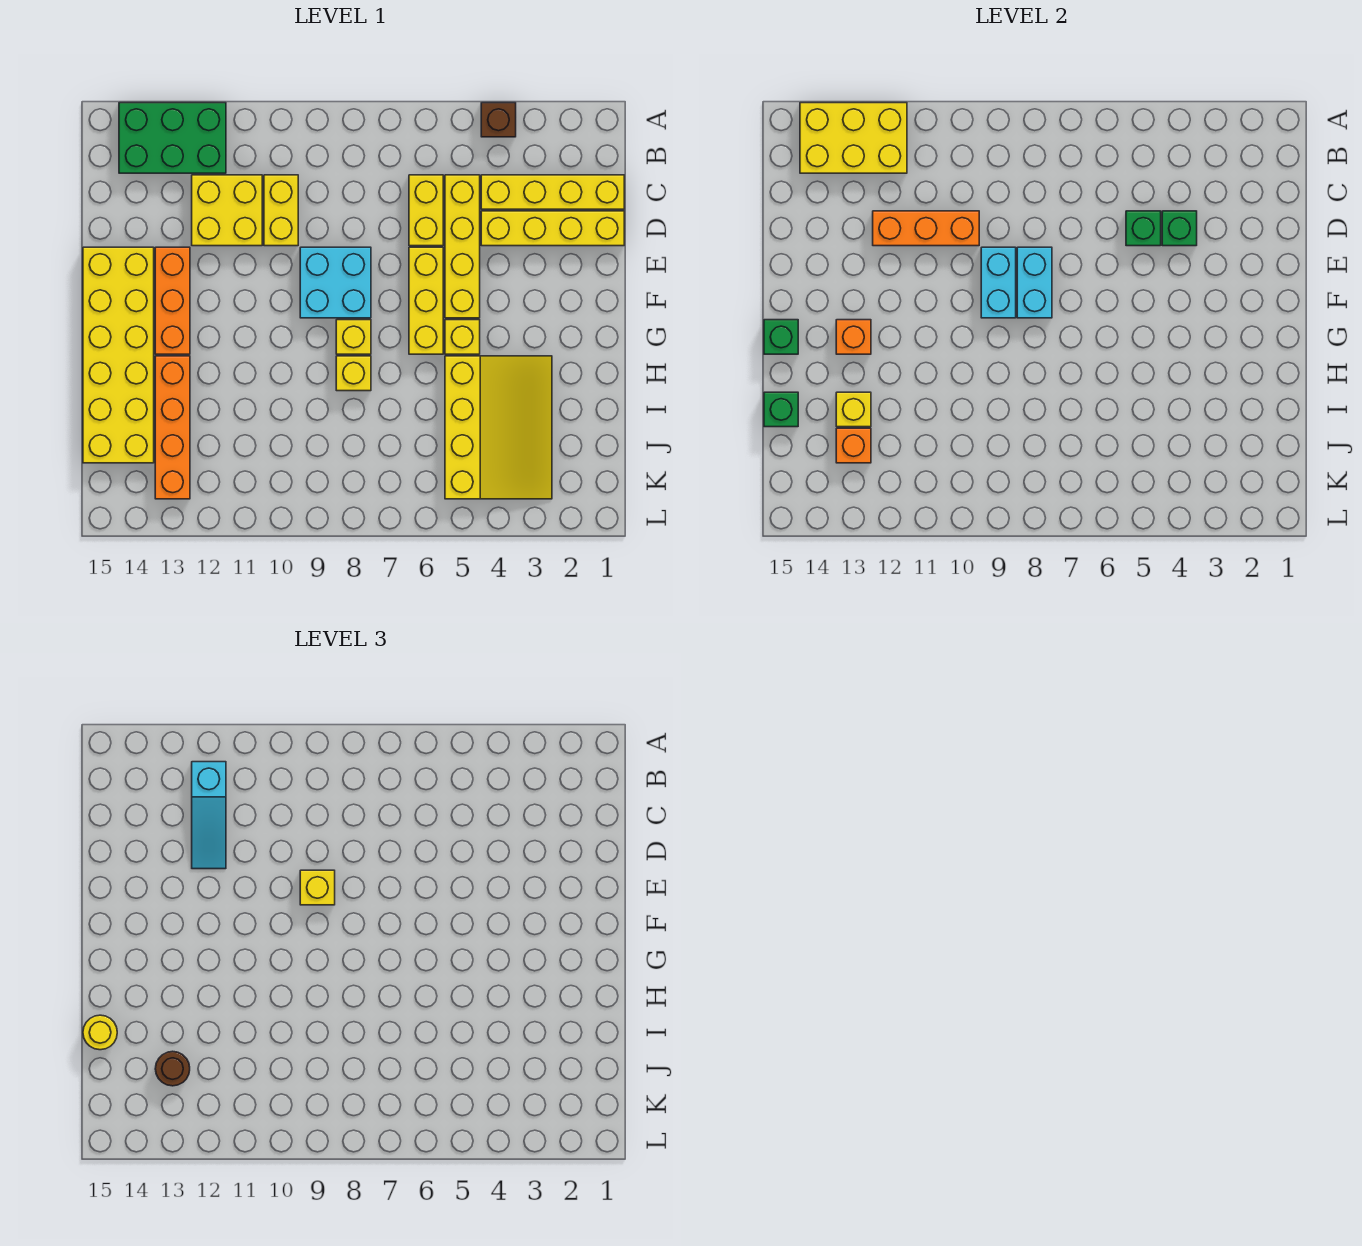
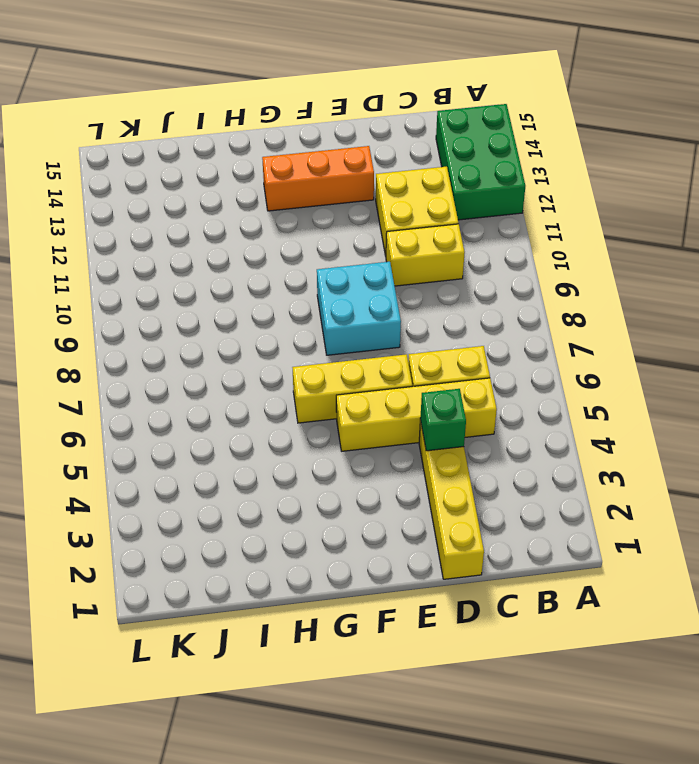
none -> brown 1x1 brick [481,103,516,137]
none -> yellow 1x4 brick [481,175,624,209]
none -> yellow 2x6 brick [83,247,154,463]
none -> yellow 1x1 brick [445,320,480,354]

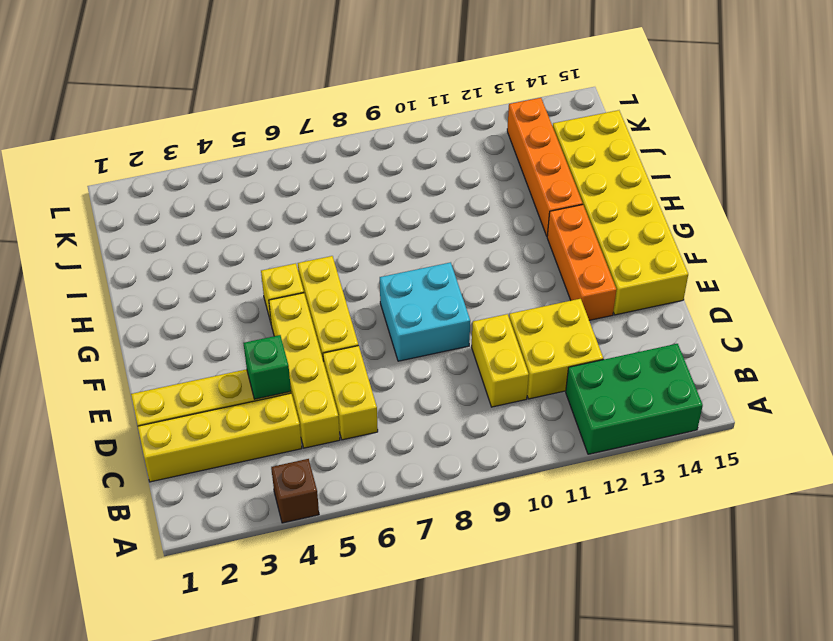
none -> yellow 1x1 brick [336,320,371,354]
none -> yellow 3x4 slope [445,356,552,499]
none -> yellow 1x1 brick [336,356,371,391]
none -> yellow 2x3 brick [800,103,907,173]

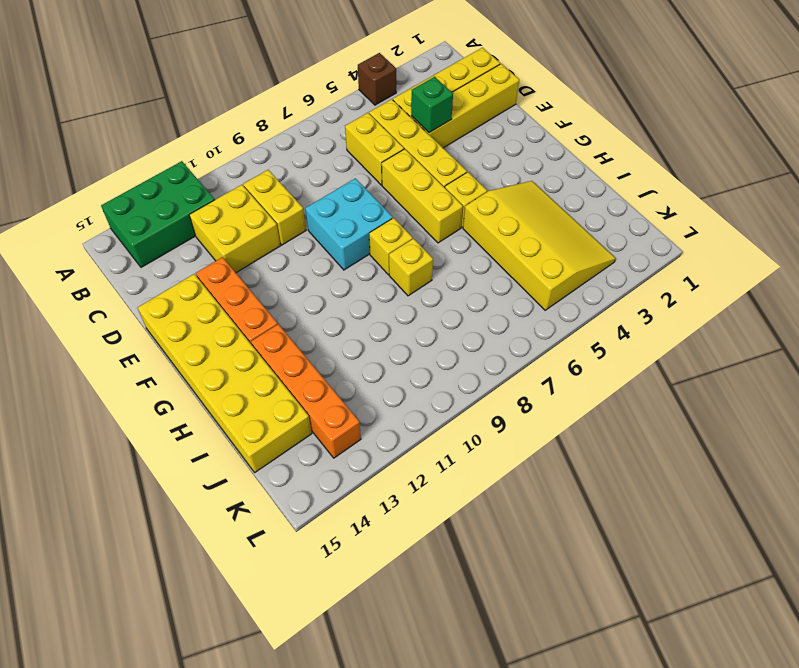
none -> yellow 2x3 brick [800,103,907,173]
none -> green 1x1 brick [1126,211,1161,246]
none -> orange 1x3 brick [873,211,979,246]
none -> cyan 1x2 brick [1017,247,1052,318]

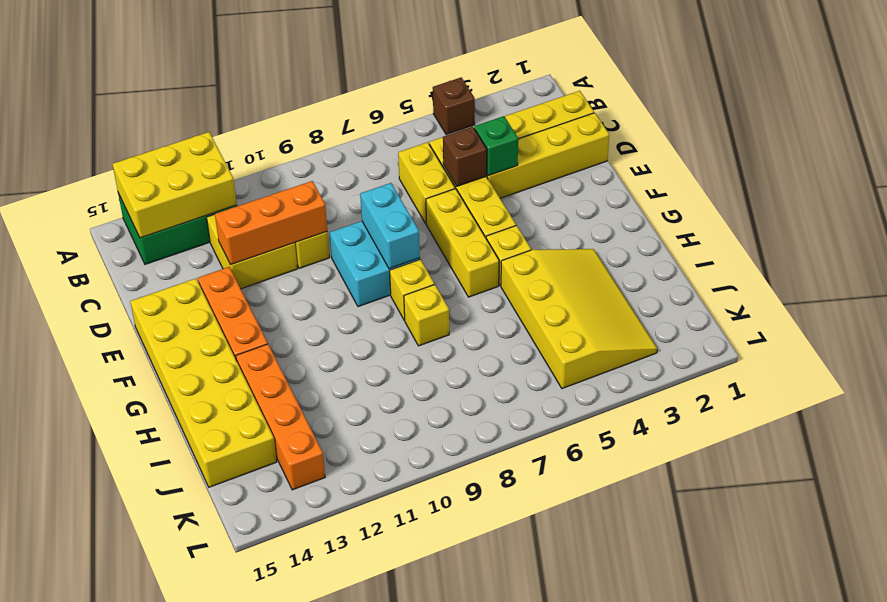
brown 1x1 brick [443,127,487,186] -> green 1x1 brick [1126,211,1161,246]
none -> cyan 1x2 brick [981,247,1016,318]
none -> orange 1x1 brick [836,320,871,354]
none -> green 1x1 brick [764,320,798,354]
none -> yellow 1x1 brick [836,392,871,427]

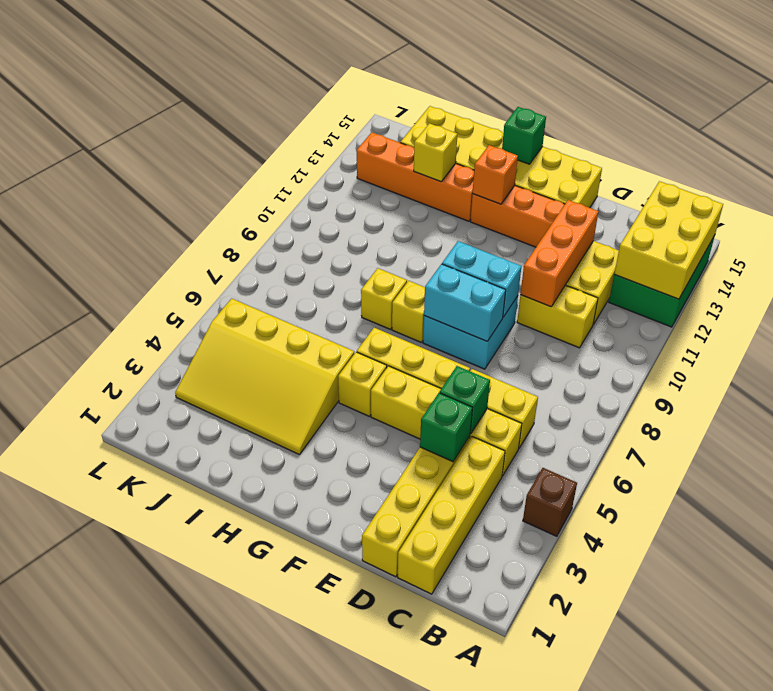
none -> green 1x1 brick [764,392,798,427]
none -> orange 1x1 brick [836,428,871,463]
none -> cyan 1x3 slope [192,762,226,869]
none -> yellow 1x1 brick [300,870,335,905]

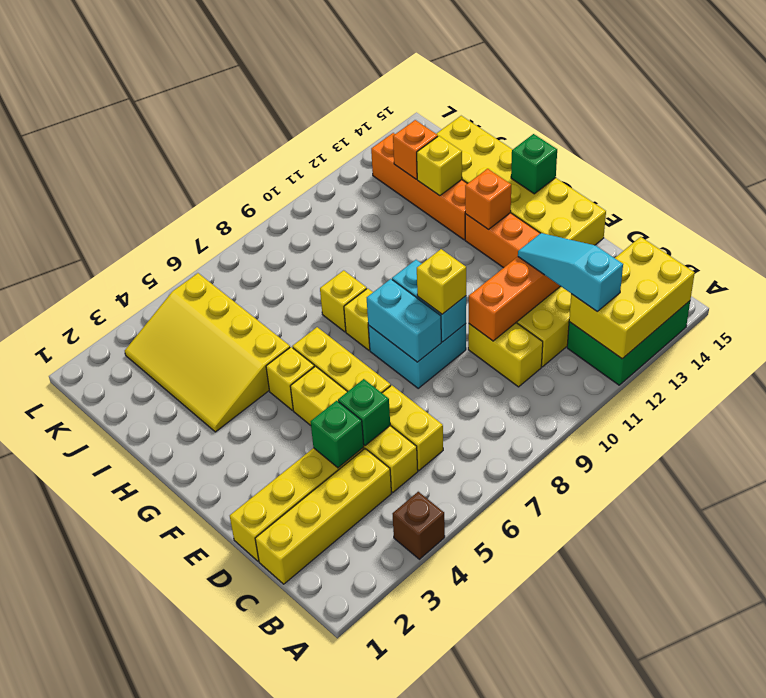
none -> green 1x1 brick [764,392,798,427]
none -> yellow 1x1 round brick [83,1015,117,1050]
none -> brown 1x1 round brick [155,1051,190,1086]

